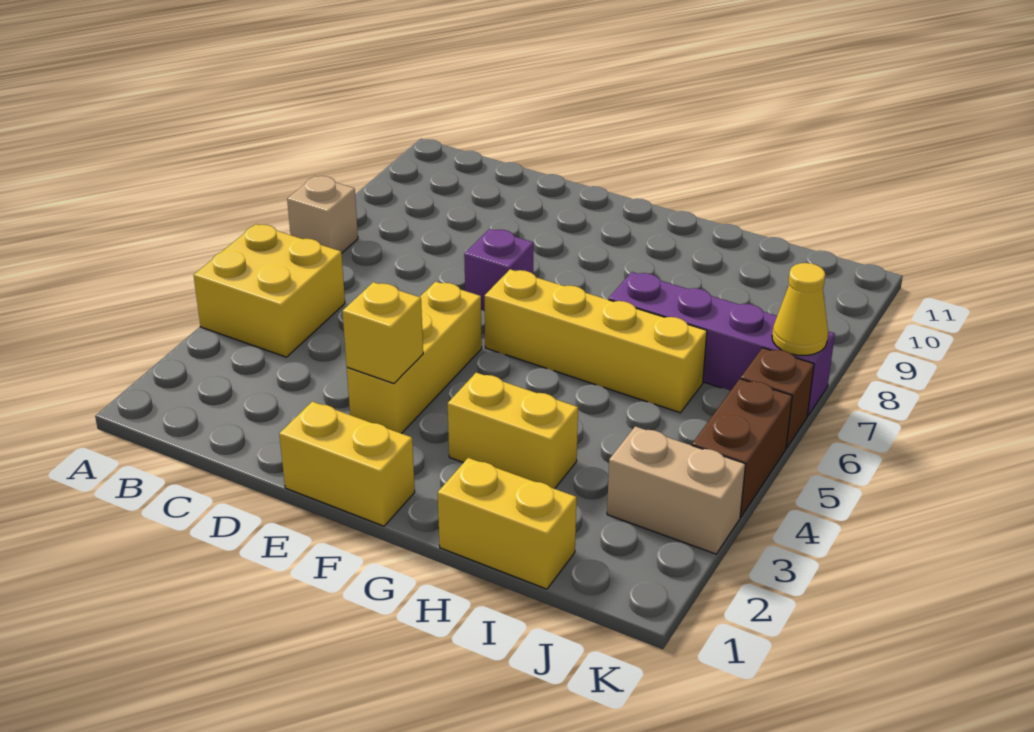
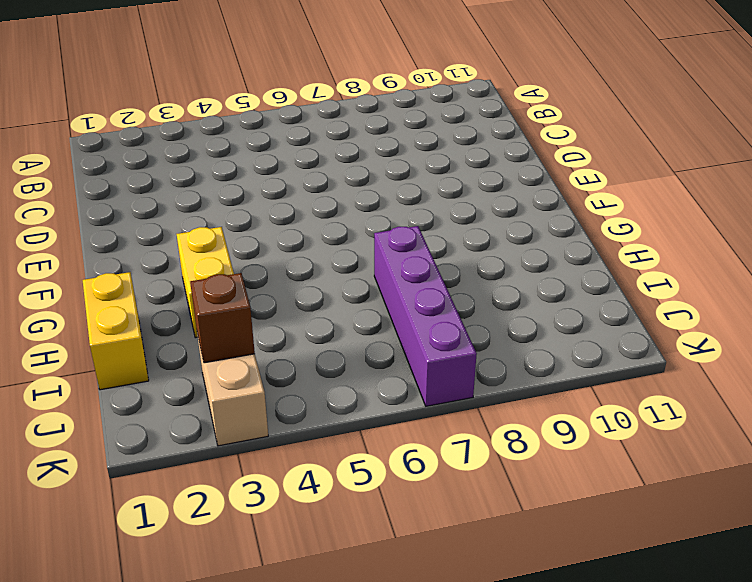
brown 1x1 brick [190,273,255,363] -> brown 1x1 brick moved to [741,348,814,448]
none -> yellow 2x2 brick [194,224,345,357]
none -> tan 1x1 brick [287,176,358,253]
none -> yellow 1x2 brick [279,401,415,526]

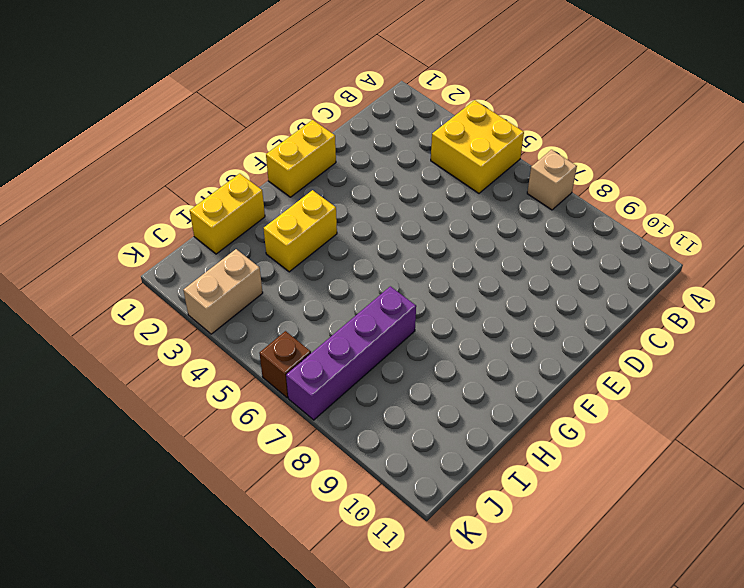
none -> yellow 1x3 brick [347,282,482,434]
none -> purple 1x1 brick [464,229,534,311]
none -> yellow 1x4 brick [485,269,707,413]

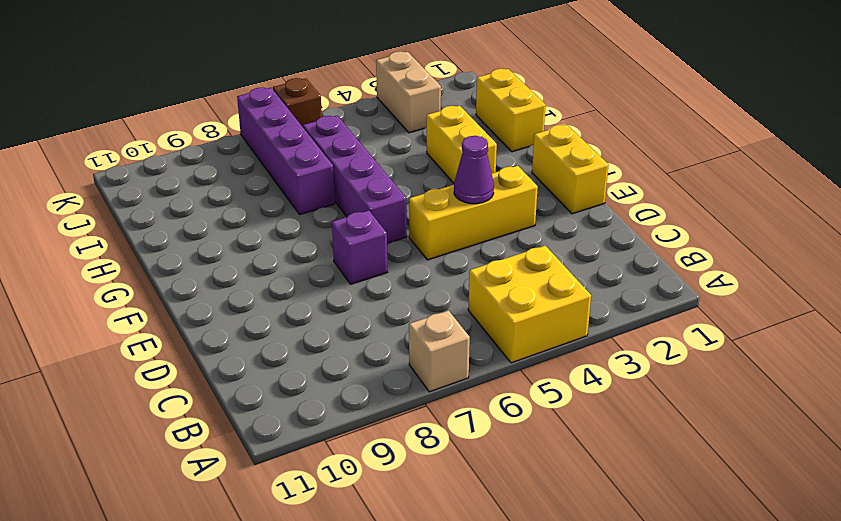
purple 1x1 cone [454,136,494,204] -> none
purple 1x4 brick [303,116,407,243] -> yellow 1x4 brick [485,269,707,413]
none -> brown 1x2 brick [692,379,792,517]
none -> yellow 1x1 brick [343,282,423,384]
none -> yellow 1x1 cone [772,263,828,355]

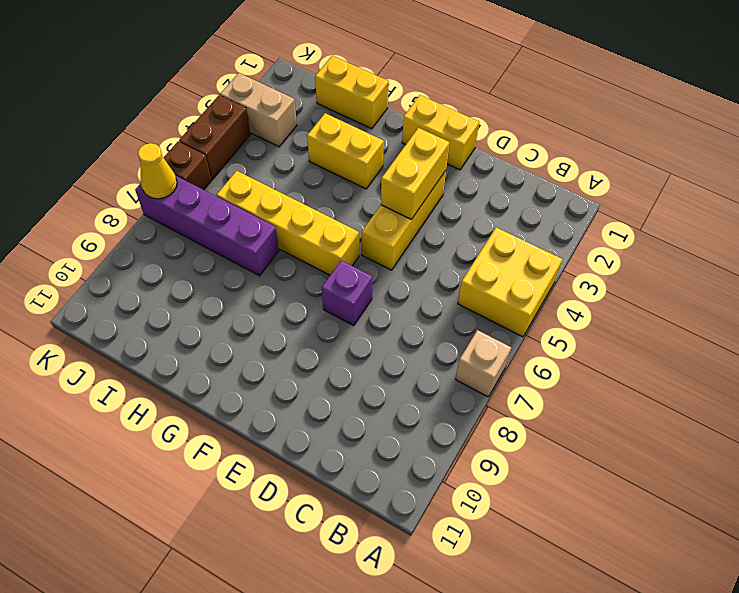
yellow 1x2 brick [381,128,449,219] -> yellow 1x1 brick [343,282,423,384]

